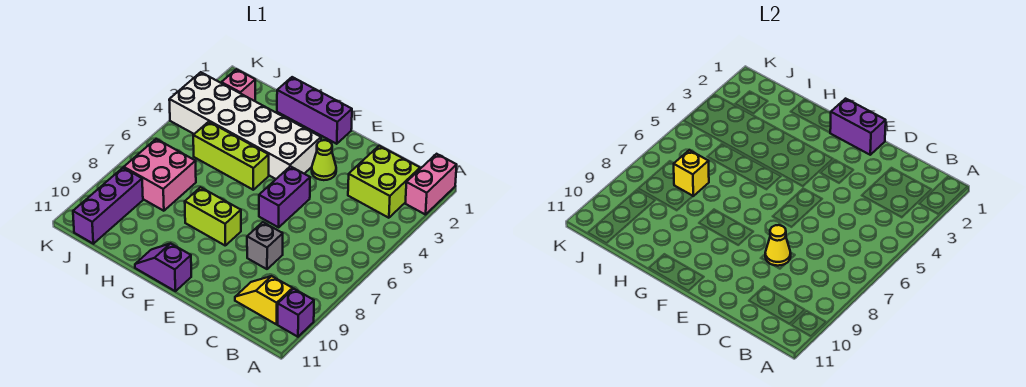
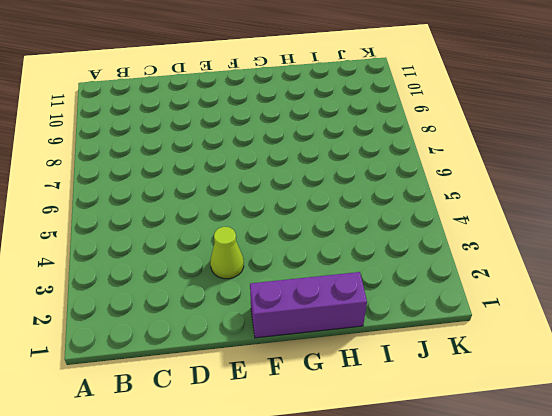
none -> pink 1x2 brick [405,154,457,215]
none -> purple 1x1 brick [278,289,314,337]
none -> lime 2x2 brick [348,146,420,218]

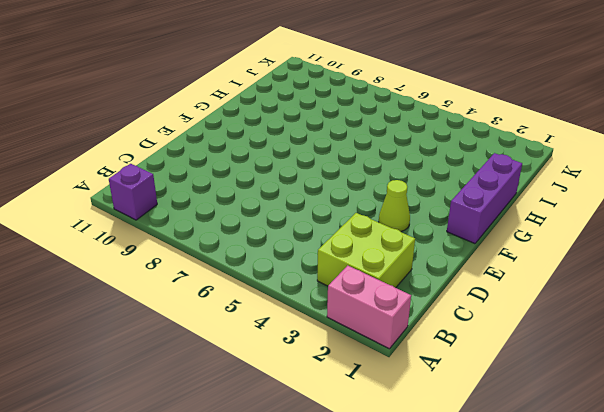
none -> yellow 1x2 slope [235,276,293,324]
none -> grey 1x1 brick [247,222,283,269]
none -> purple 1x2 brick [259,166,310,227]

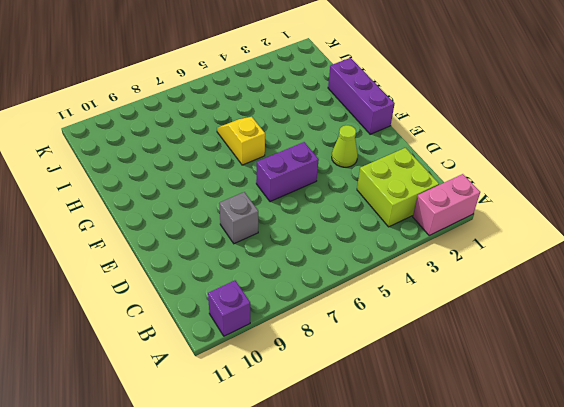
yellow 1x2 slope [217,117,265,165] -> yellow 1x2 slope moved to [235,276,293,324]
none -> white 2x6 brick [169,72,321,179]
none -> lime 1x2 brick [185,187,241,245]
none -> purple 1x2 slope [135,243,191,291]

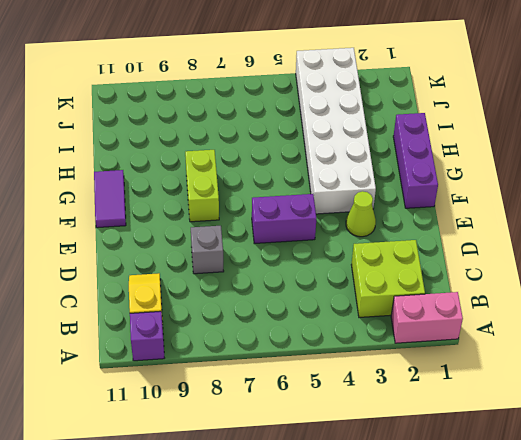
purple 1x2 tile [94,170,126,228] -> purple 1x2 slope [135,243,191,291]
none -> lime 1x3 brick [193,122,269,190]
none -> pink 2x2 brick [124,139,196,211]
none -> pink 1x1 brick [221,69,255,101]

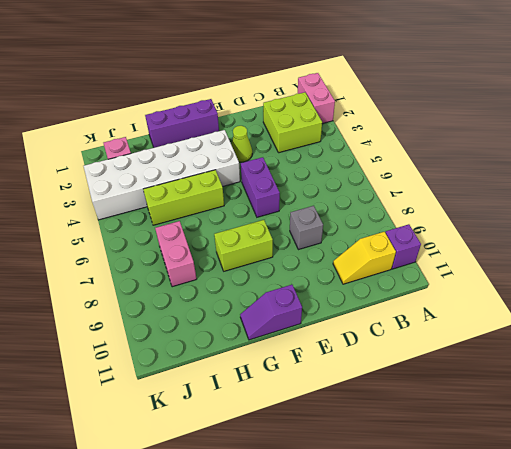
pink 1x2 brick [155,221,197,287] -> pink 2x2 brick [124,139,196,211]
none -> purple 1x3 brick [73,168,143,244]
none -> yellow 1x1 cone [765,225,791,266]
none -> purple 1x2 brick [830,99,886,155]

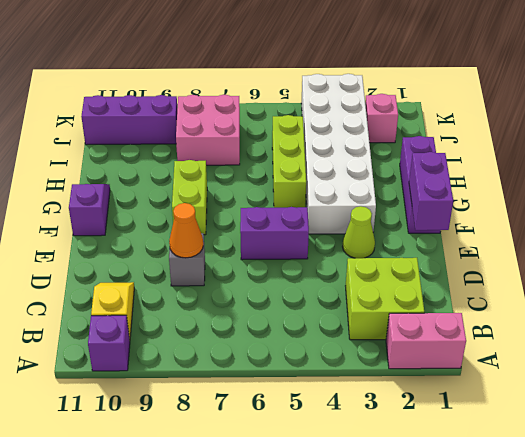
orange 1x1 cone [169,203,203,258] -> yellow 1x1 cone [765,225,791,266]
none -> yellow 1x1 brick [674,150,709,196]

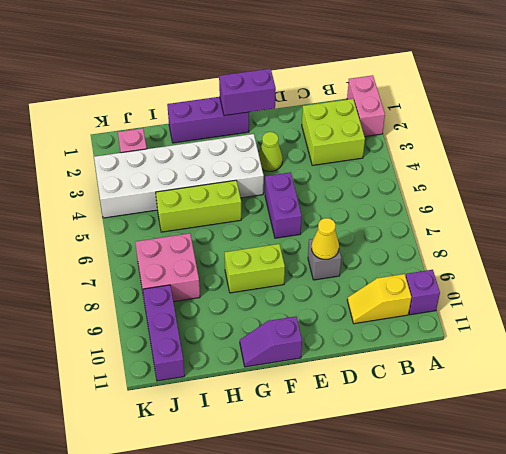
none -> yellow 1x1 brick [674,150,709,196]

